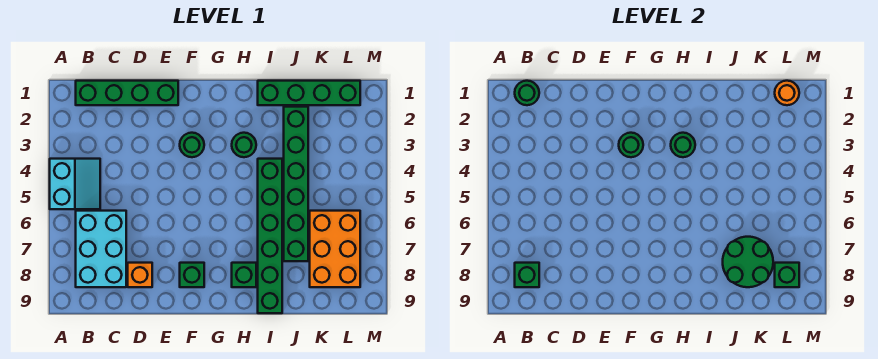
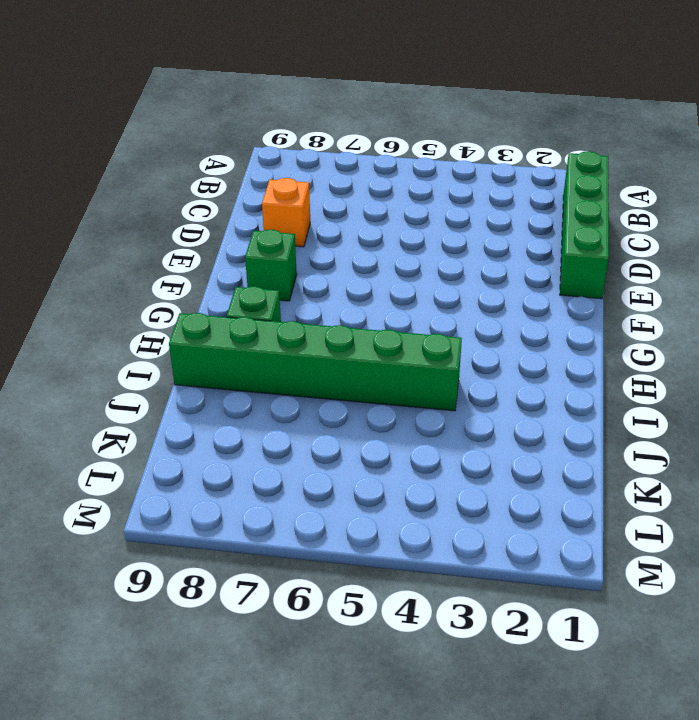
none -> cyan 2x2 slope [50,159,100,209]
none -> cyan 2x3 brick [76,211,126,287]
none -> green 1x1 round brick [180,133,204,157]

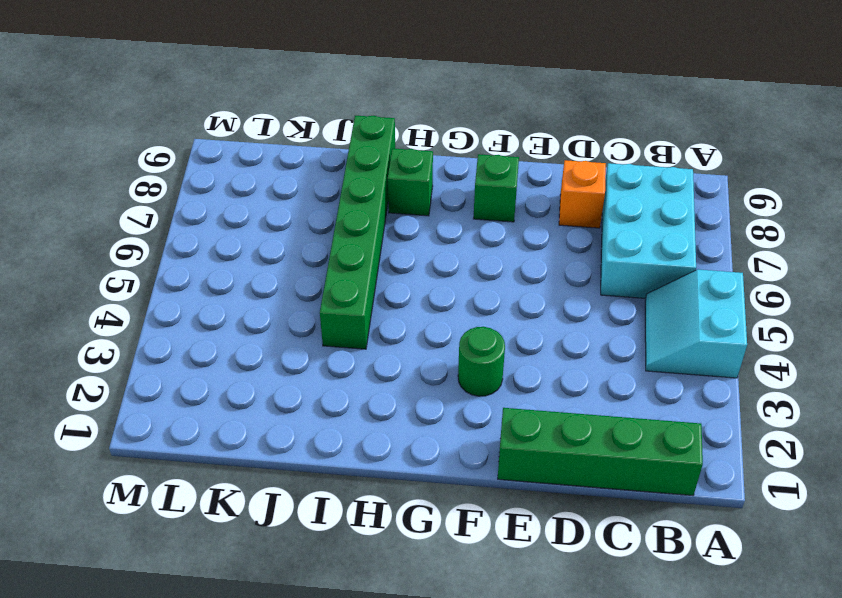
none -> green 1x1 round brick [232,133,256,157]
none -> green 1x4 brick [258,81,360,105]
none -> green 1x6 brick [284,107,308,261]

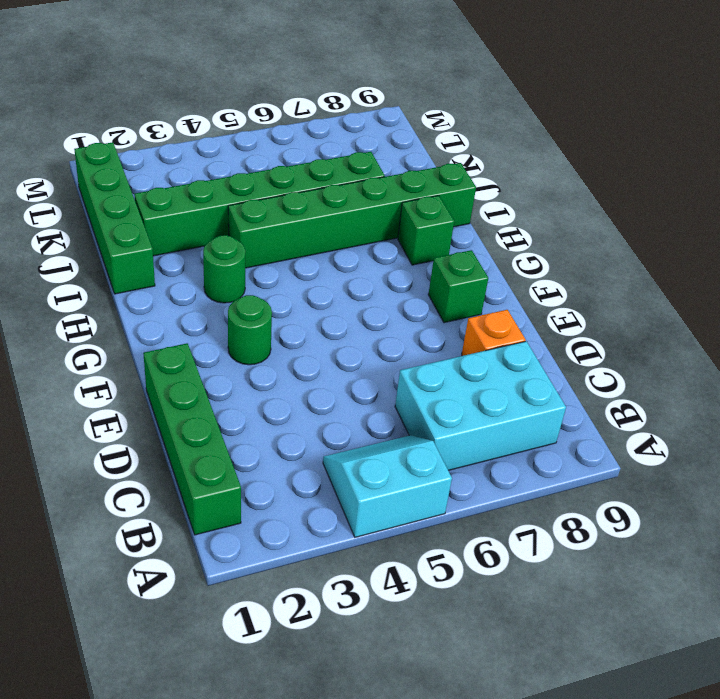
none -> orange 2x3 brick [310,211,360,287]
none -> green 1x1 round brick [515,81,539,105]
none -> green 1x1 brick [515,263,539,287]

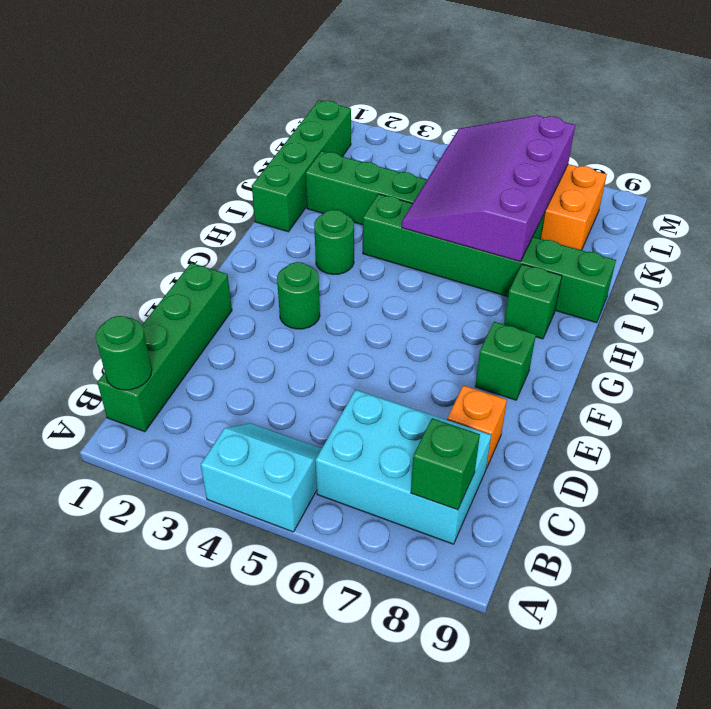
purple 3x4 slope [402,115,575,262] -> green 2x2 round brick [723,237,773,287]
none -> green 1x1 round brick [619,133,643,157]
none -> green 1x1 round brick [671,133,695,157]
none -> orange 1x1 round brick [775,81,799,105]

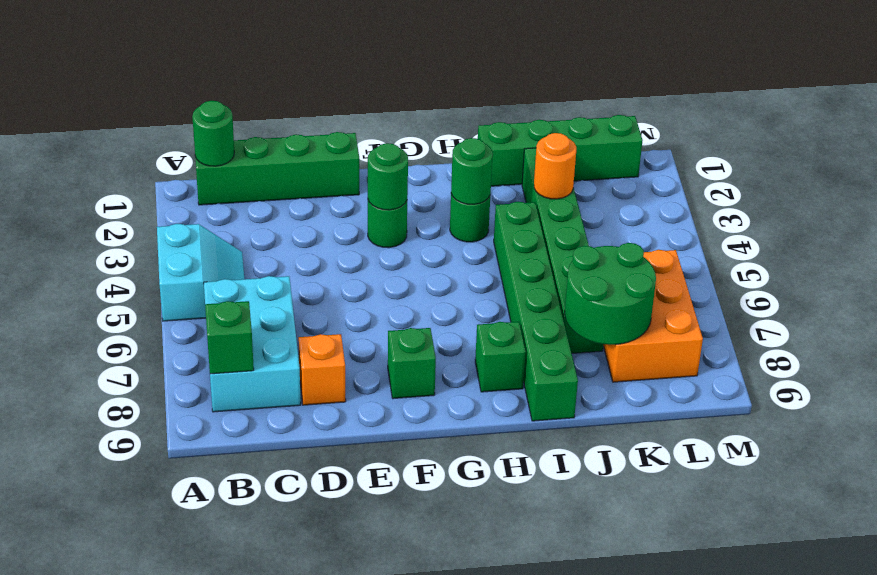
orange 1x1 round brick [534,133,576,199] -> orange 1x1 round brick moved to [775,81,799,105]
none -> green 1x1 brick [775,263,799,287]

